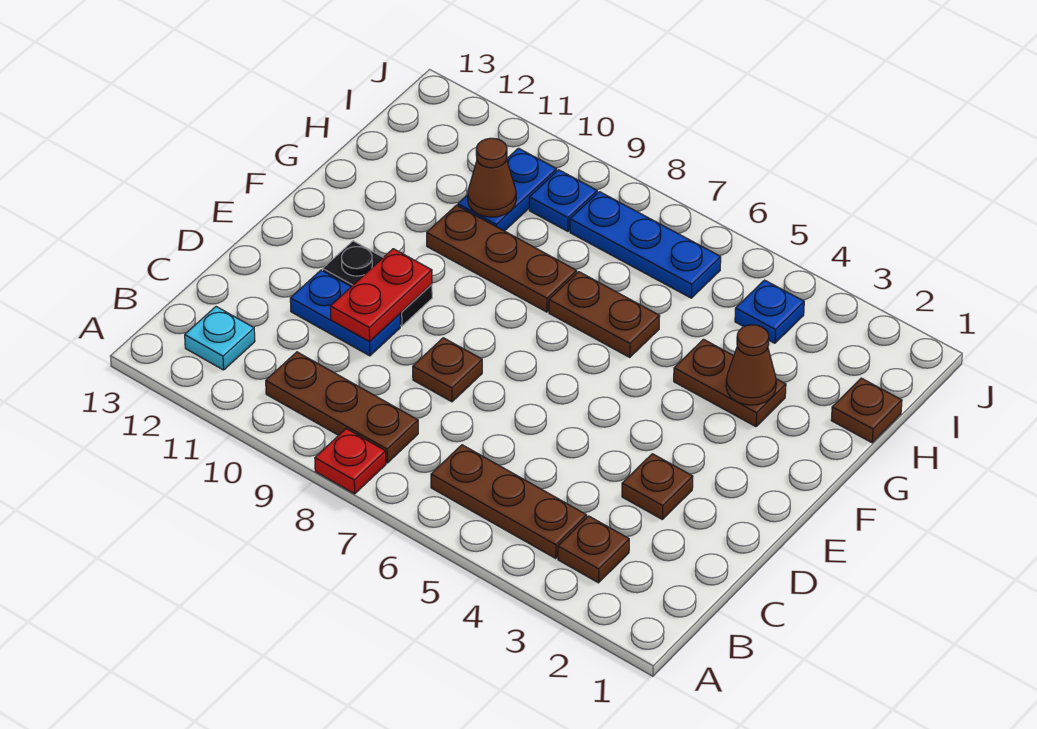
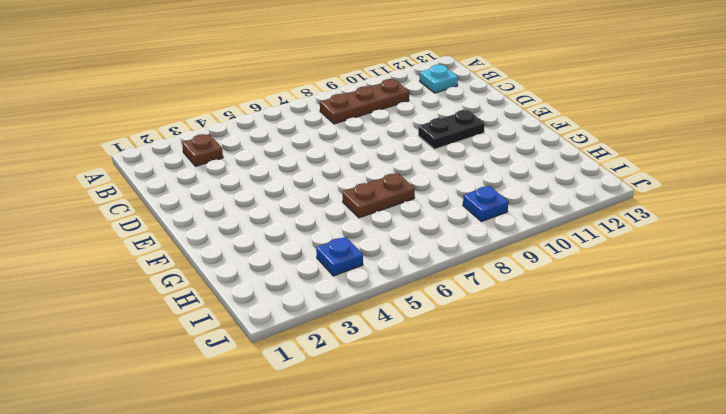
none -> red 1x1 plate [315,429,386,494]
none -> brown 1x3 plate [431,445,587,558]
none -> brown 1x1 plate [622,454,693,519]

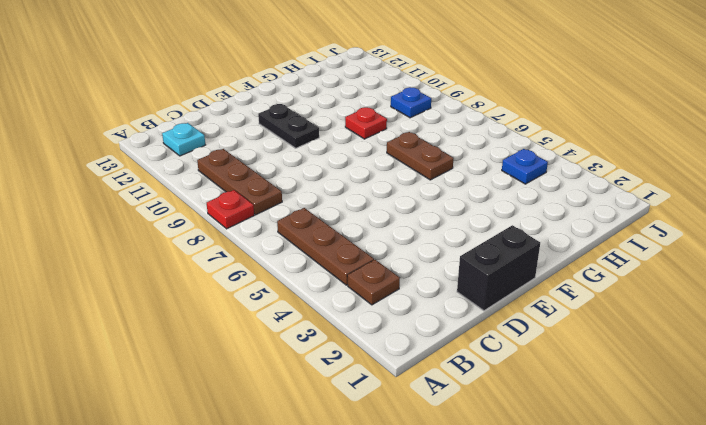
black 1x2 brick [457,225,540,311] -> none
red 1x1 plate [345,107,387,139] -> brown 1x3 plate [427,205,577,312]
none -> brown 1x1 plate [622,454,693,519]
none -> brown 1x1 plate [413,338,482,402]
none -> blue 1x2 plate [290,270,400,356]

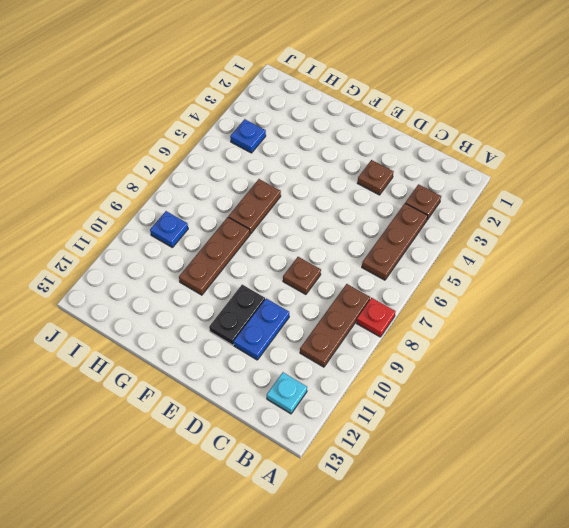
none -> brown 1x2 plate [674,339,786,427]
none -> brown 1x1 plate [831,378,902,443]
none -> blue 1x2 plate [458,148,557,231]

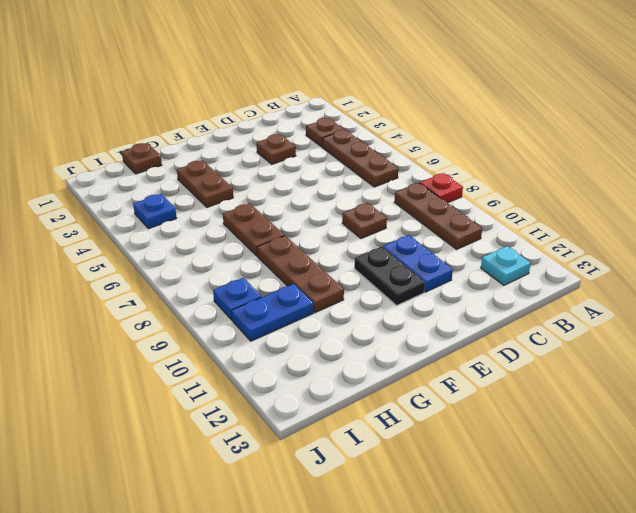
none -> blue 1x3 plate [570,192,721,298]
none -> red 1x2 plate [330,249,432,341]
none -> brown 1x1 cone [726,325,776,405]

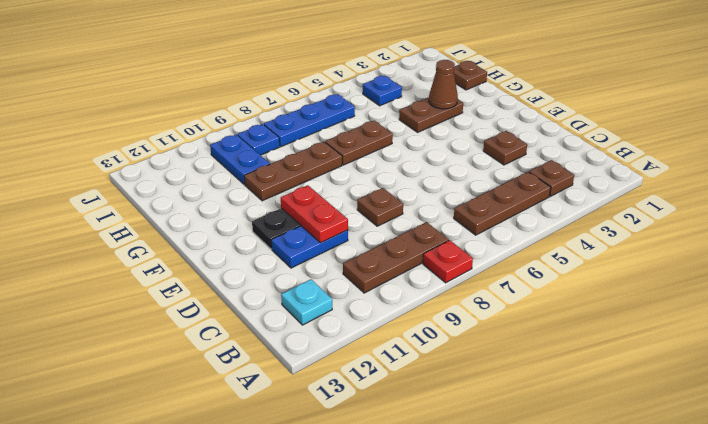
none -> brown 1x1 cone [468,138,516,217]

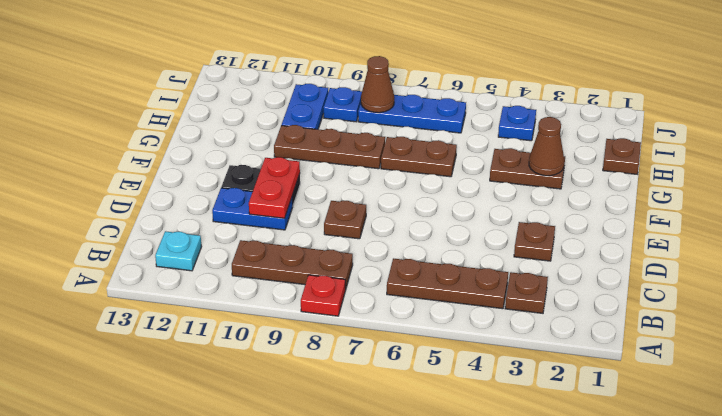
brown 1x1 cone [361,56,394,113] -> brown 1x1 cone moved to [468,138,516,217]

